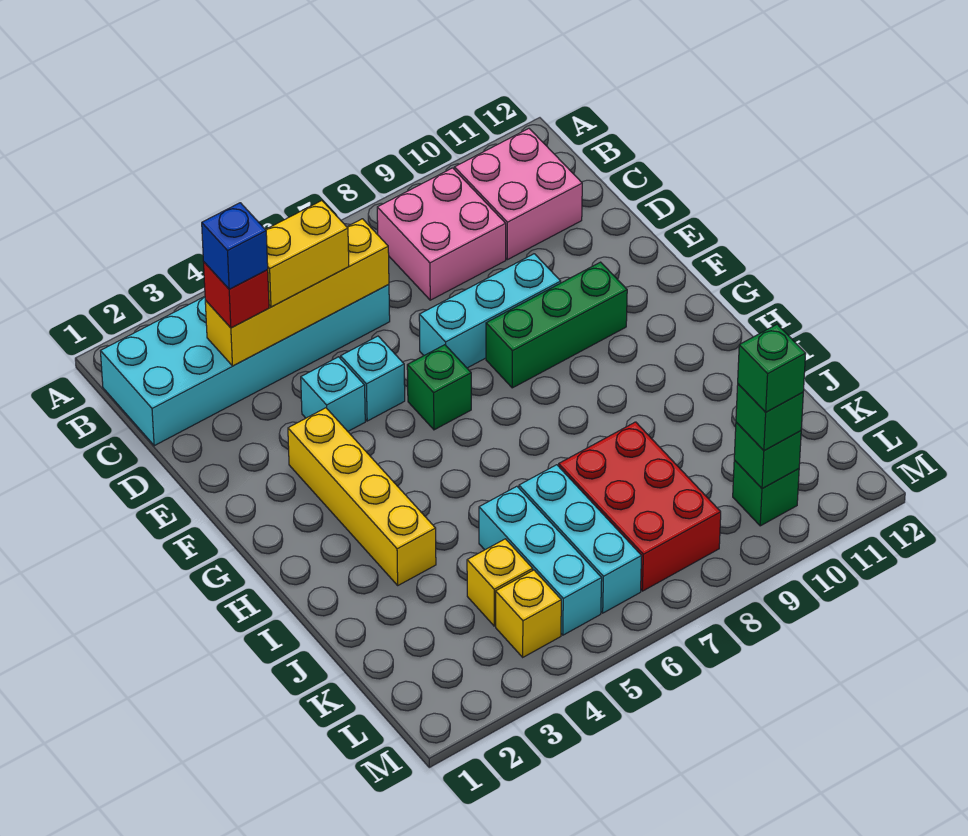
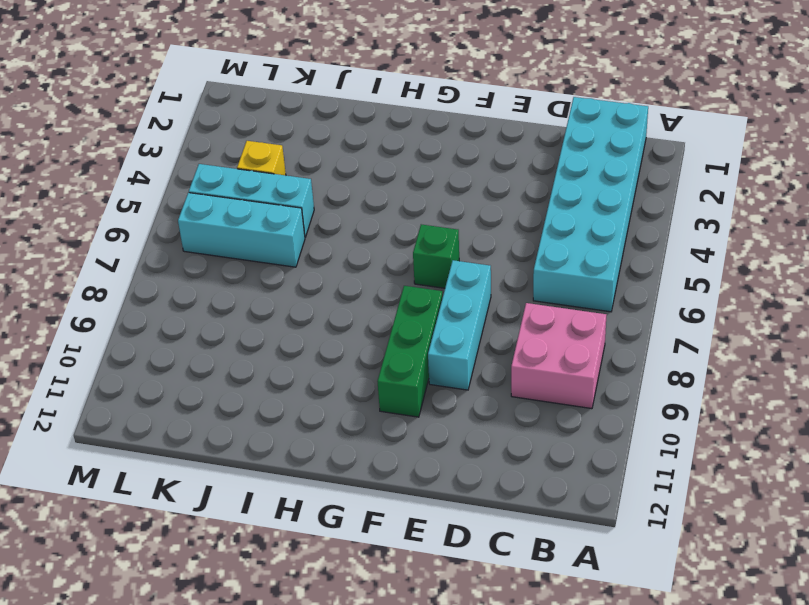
none -> pink 2x2 brick [455,129,582,260]
none -> cyan 1x1 brick [301,357,365,431]
none -> cyan 1x1 brick [341,336,405,421]

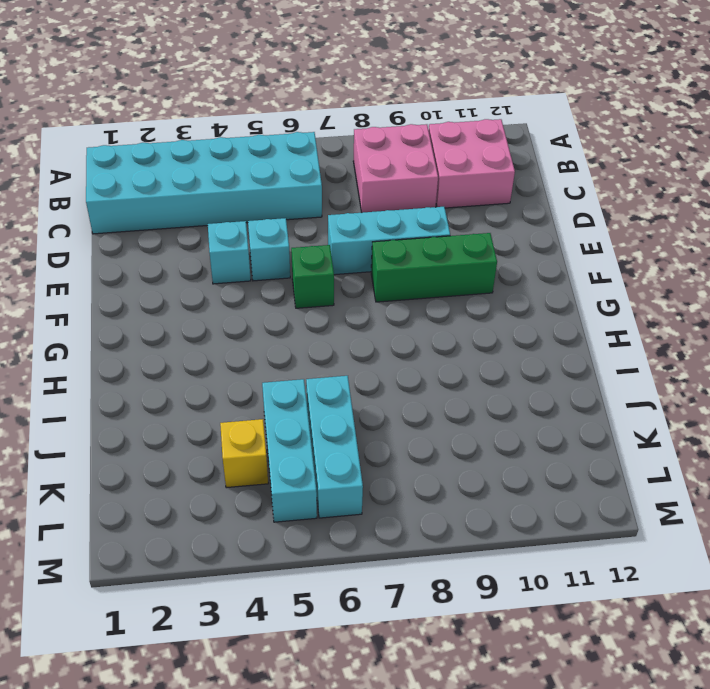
none -> yellow 1x4 brick [288,408,436,585]
none -> red 2x3 brick [559,422,721,591]
none -> yellow 1x1 brick [496,570,561,657]

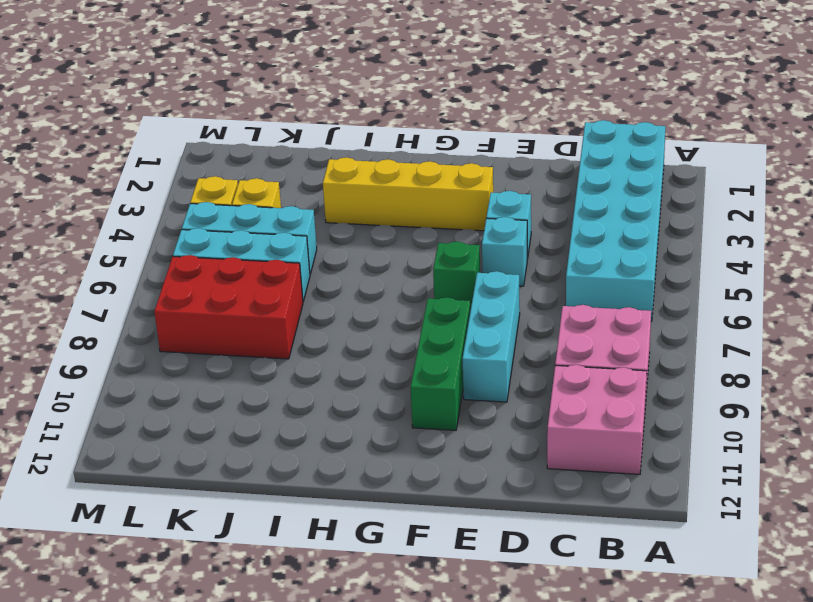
none -> green 1x1 brick [733,460,799,526]
none -> yellow 1x4 brick [205,219,389,366]
none -> green 1x1 brick [734,422,801,489]

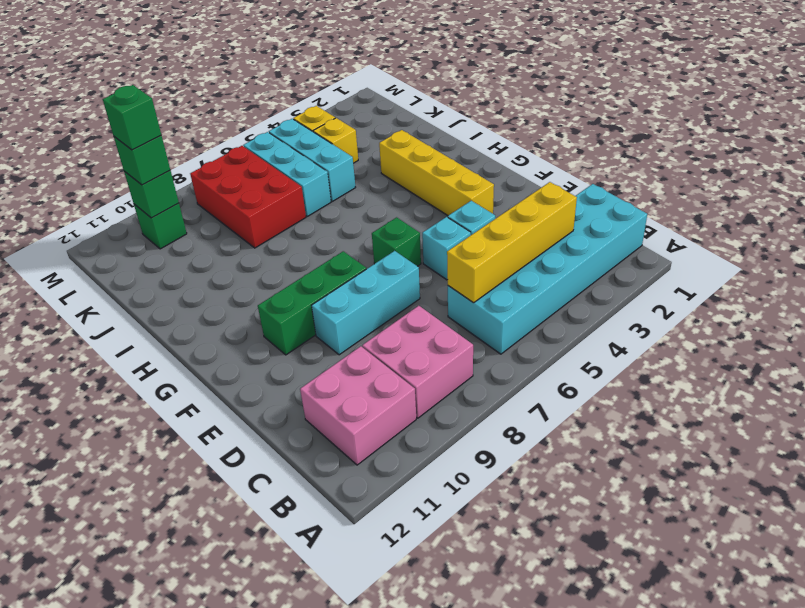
none -> red 1x1 brick [204,262,269,328]
none -> yellow 1x2 brick [266,201,349,307]
none -> blue 1x1 brick [202,203,268,289]

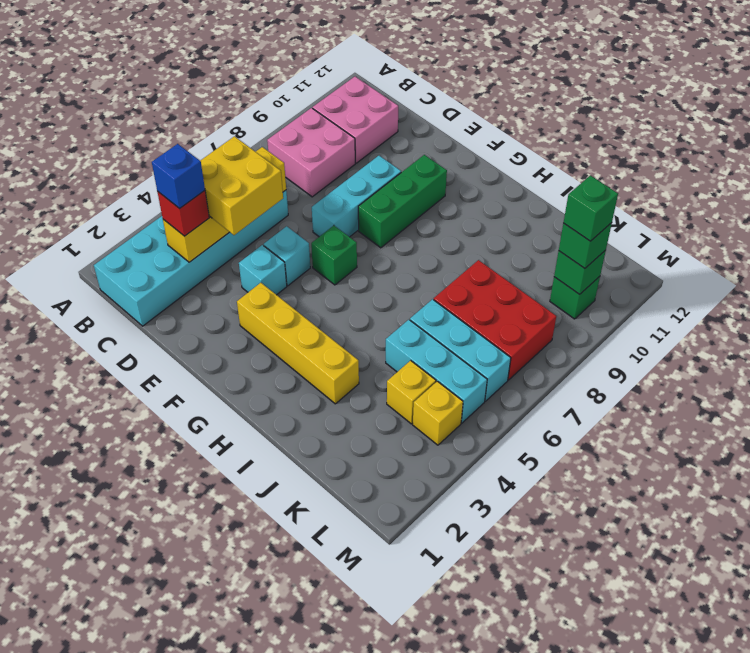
yellow 2x2 brick [200,136,283,235] -> yellow 1x2 brick [266,201,349,307]

